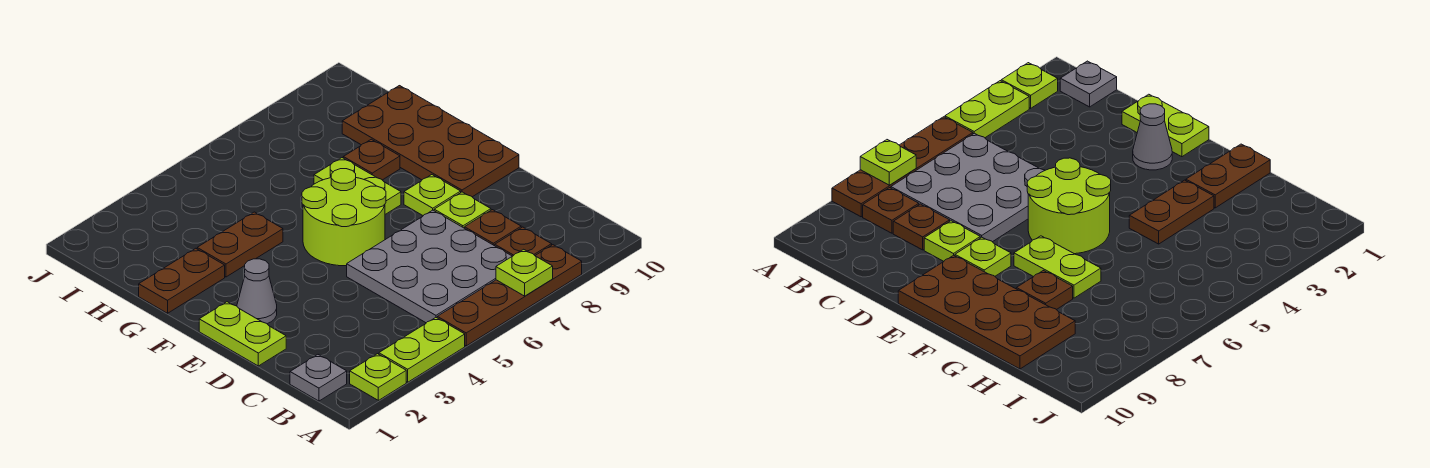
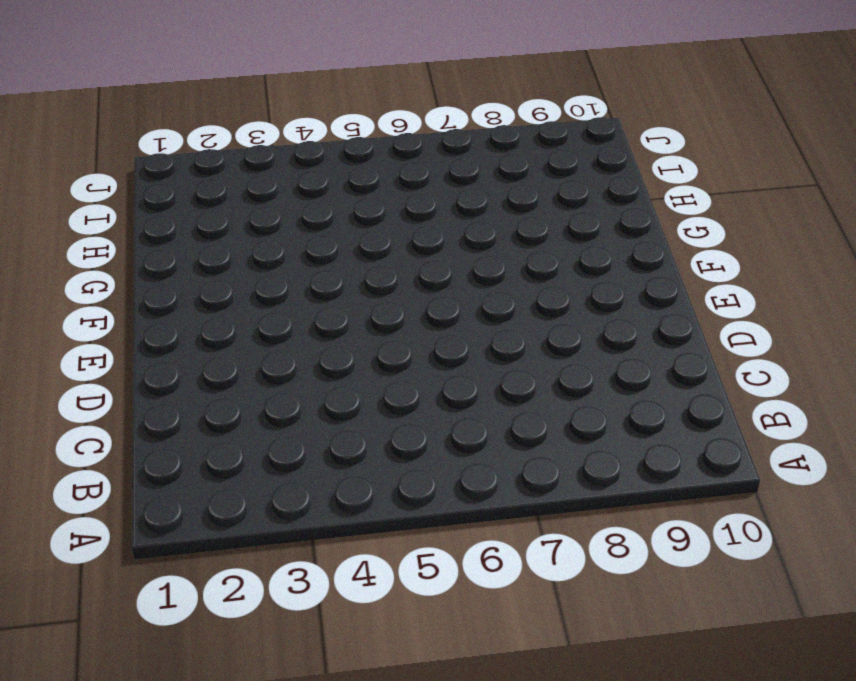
none -> lime 1x1 plate [350,354,406,400]
none -> lime 1x2 plate [379,318,465,382]
none -> brown 1x4 plate [437,245,582,346]

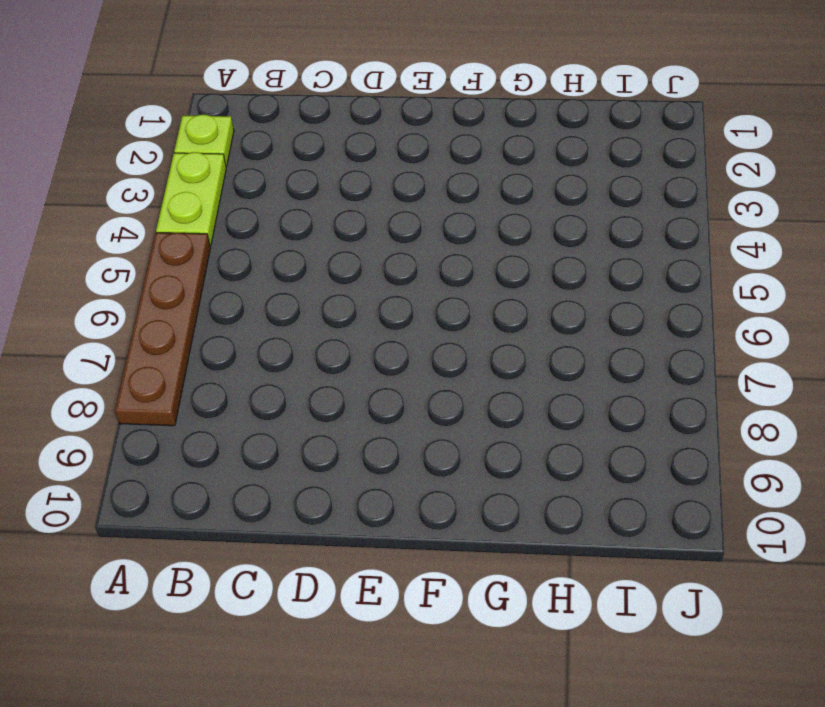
none -> grey 1x1 plate [290,355,347,401]
none -> grey 3x3 plate [347,210,512,323]
none -> brown 1x1 plate [495,227,552,256]

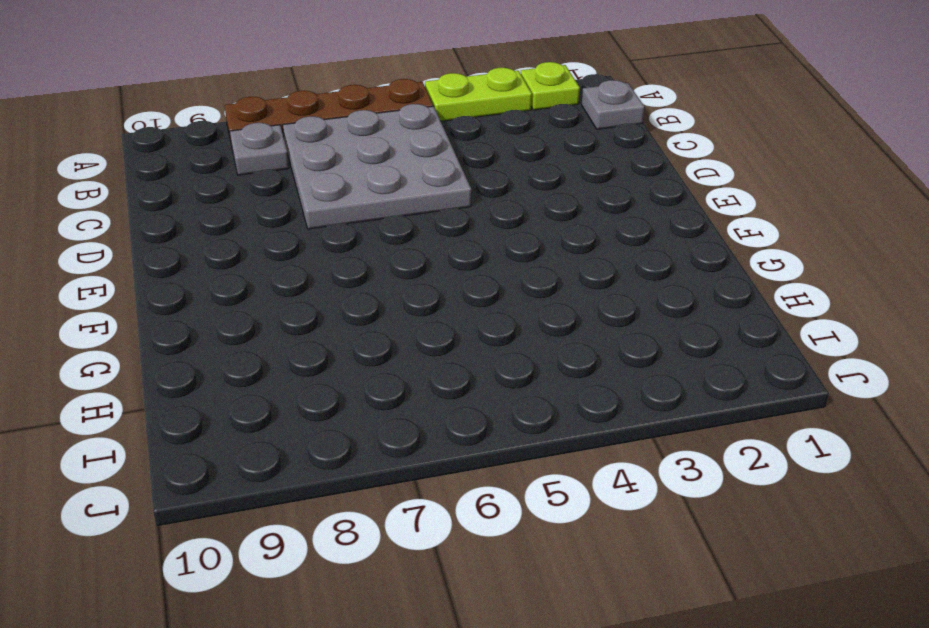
grey 1x1 plate [230,123,289,175] -> brown 1x1 plate [495,227,552,256]
none -> brown 1x1 plate [465,210,521,246]
none -> lime 1x2 plate [199,302,286,366]
none -> lime 1x1 plate [434,192,491,228]

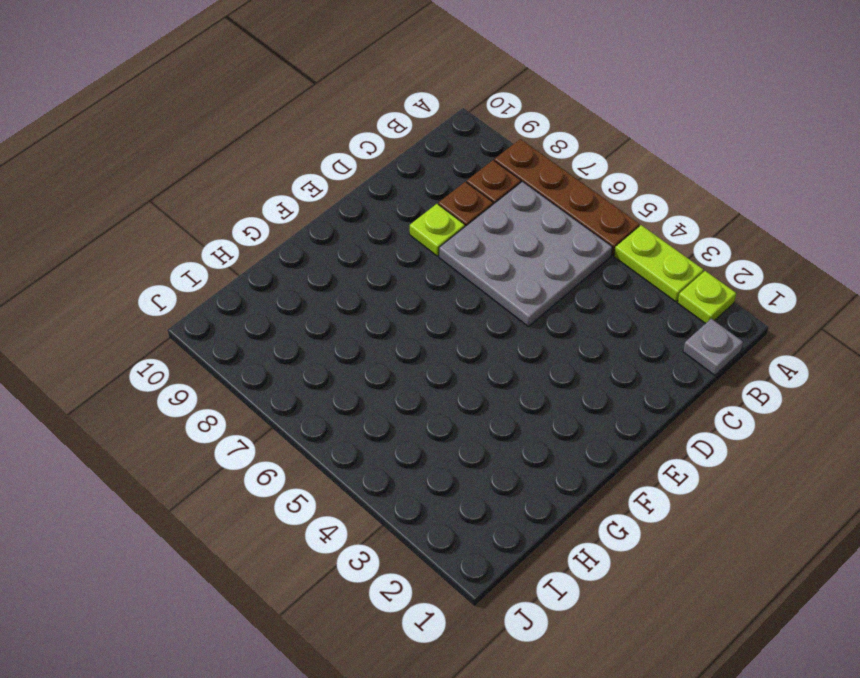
none -> lime 1x2 plate [199,302,286,366]
none -> grey 1x1 cone [237,259,277,324]
none -> lime 2x2 round brick [302,169,386,266]

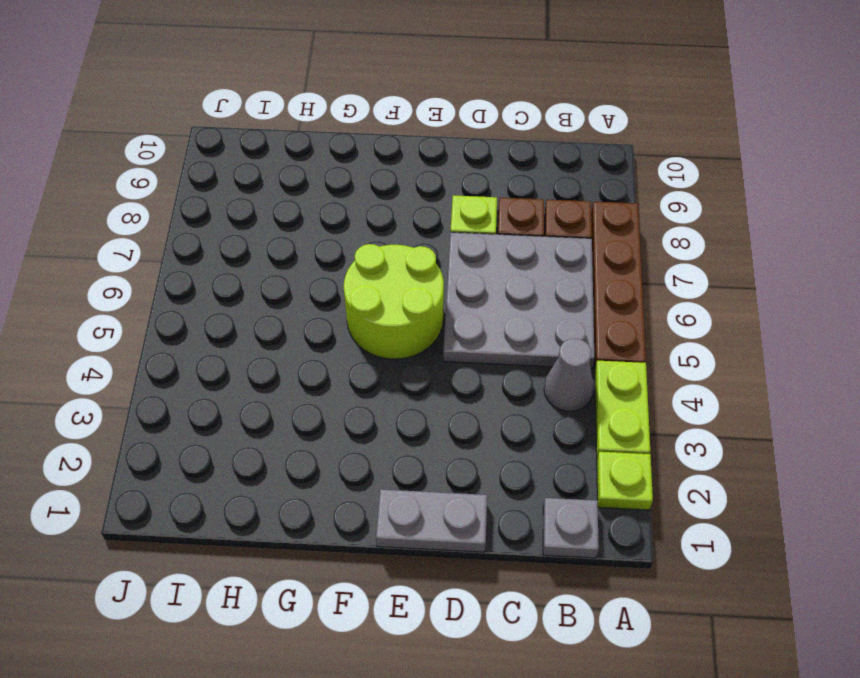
grey 1x1 cone [544,339,594,412] -> grey 1x1 cone moved to [237,259,277,324]
grey 1x2 plate [376,489,487,552] -> lime 1x2 plate [199,302,286,366]
none -> lime 1x1 plate [404,175,461,216]
none -> brown 2x4 plate [342,86,519,197]
none -> lime 1x2 plate [314,158,401,214]

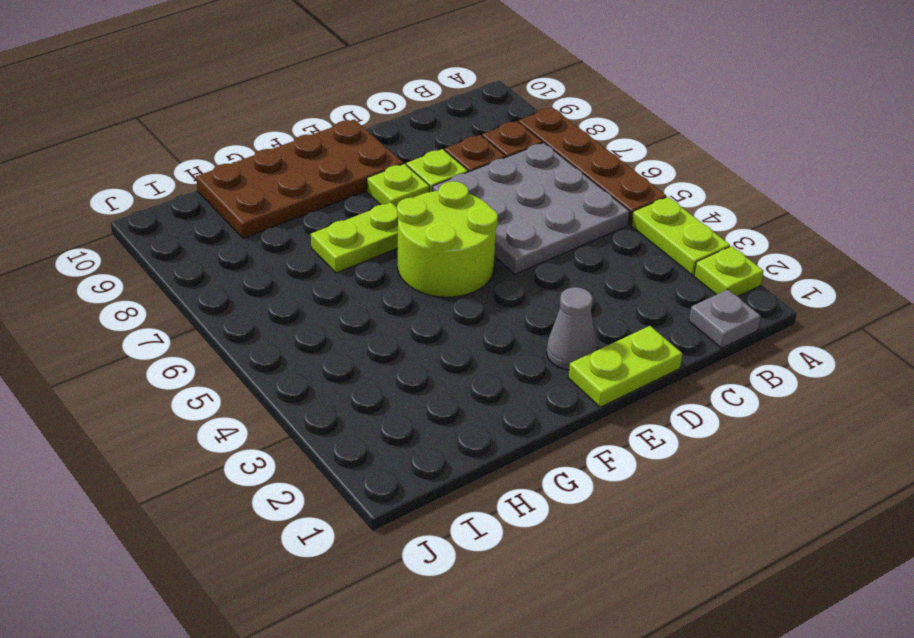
none -> brown 1x2 plate [139,248,225,313]
none -> brown 1x2 plate [197,212,283,277]
none -> brown 1x1 plate [343,139,400,180]

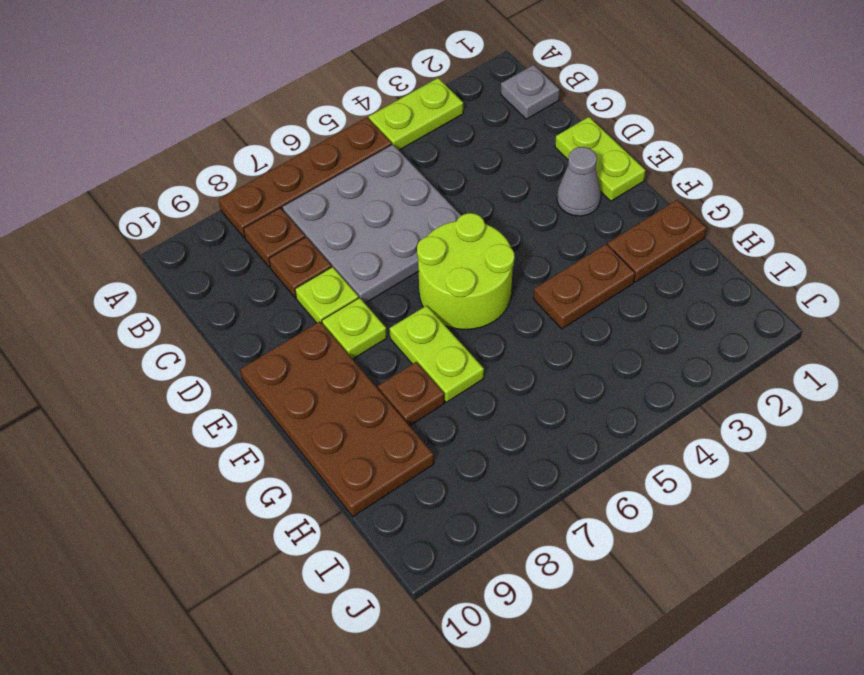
none -> lime 1x1 plate [350,354,406,400]
none -> lime 1x1 plate [496,249,553,296]

